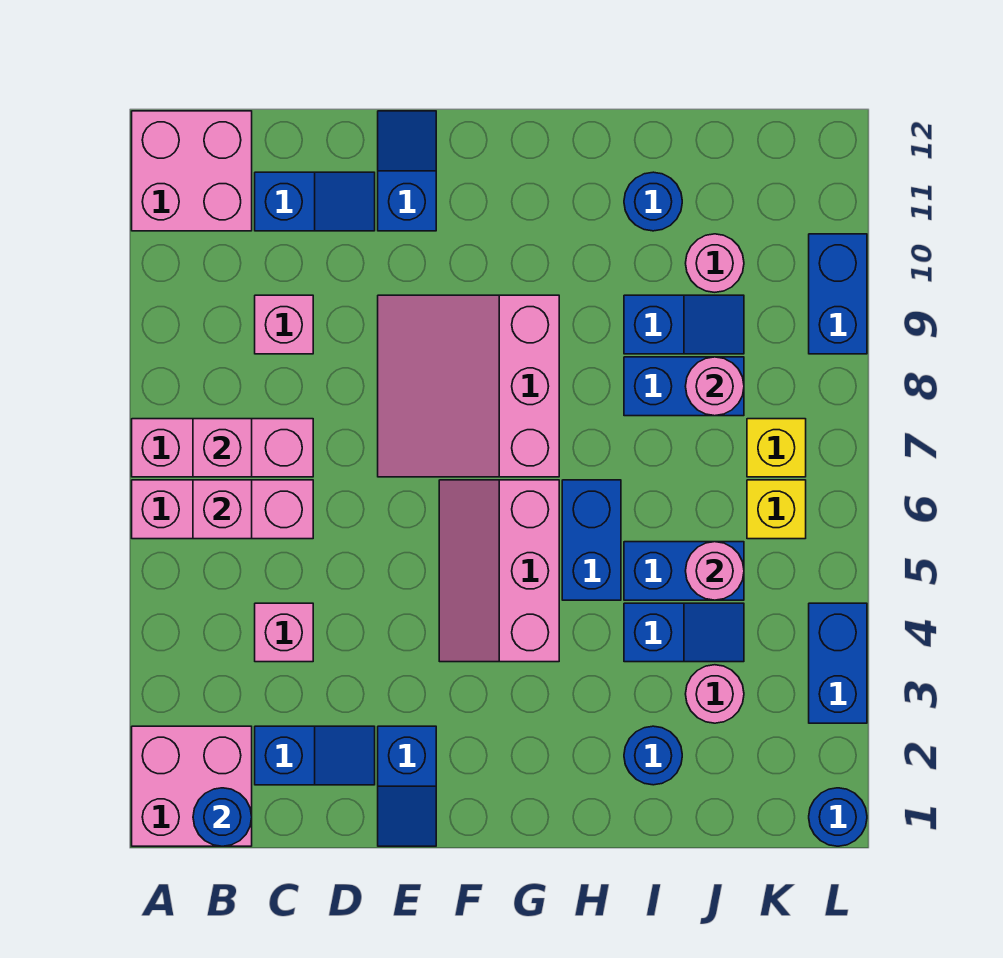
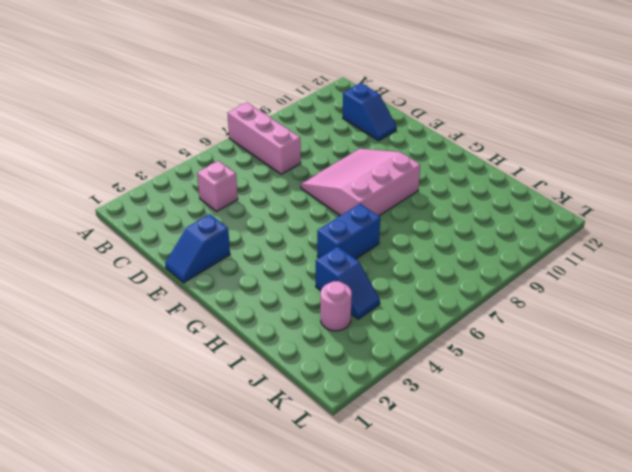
none -> pink 2x2 brick [132,726,252,846]
none -> pink 1x3 brick [132,480,313,539]
none -> pink 2x2 brick [132,111,252,231]
none -> blue 1x2 slope [255,726,375,785]

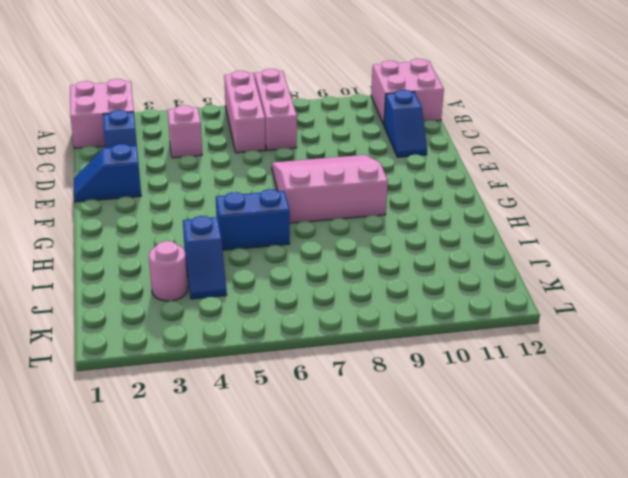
none -> pink 1x1 brick [255,295,313,354]
none -> blue 1x2 slope [378,111,436,231]
none -> pink 2x3 slope [439,480,559,662]
none -> blue 1x1 round brick [624,726,682,785]

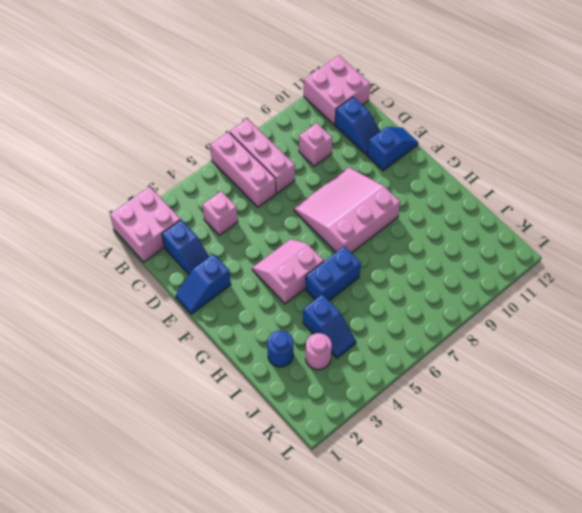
pink 2x2 slope [252,239,324,304] -> pink 2x3 slope [439,480,559,662]
none -> blue 1x2 brick [624,542,744,600]
none -> blue 1x2 brick [624,357,744,416]
none -> blue 1x2 slope [624,295,744,354]
none -> blue 1x1 round brick [624,172,682,231]

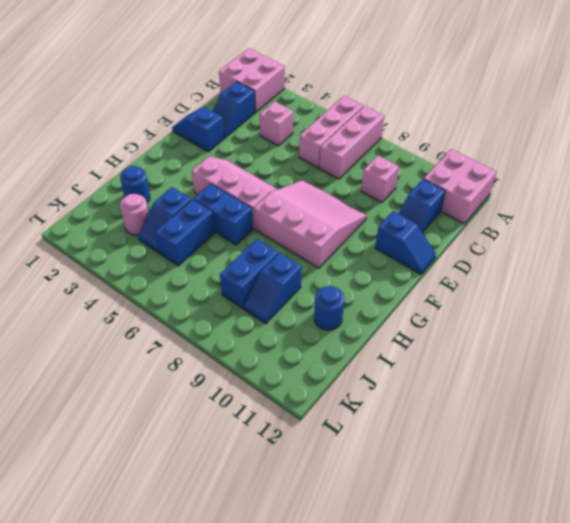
none -> pink 1x1 round brick [686,234,744,292]
none -> yellow 1x1 brick [747,480,806,539]
none -> yellow 1x1 brick [747,419,806,477]
none -> blue 1x1 round brick [809,788,867,846]

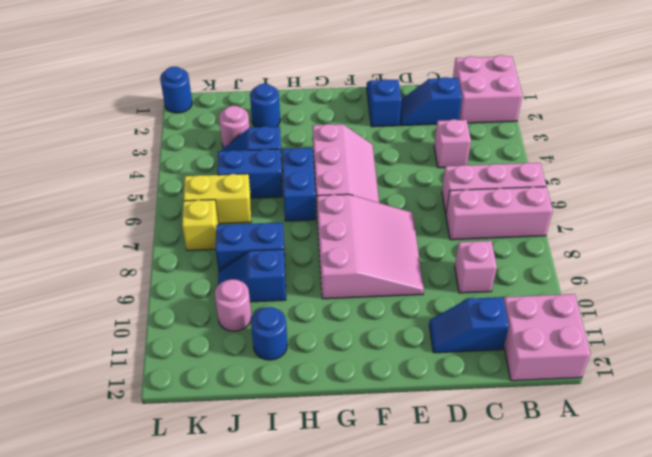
yellow 1x2 brick [183,174,251,224] -> yellow 1x1 brick [747,480,806,539]
none -> blue 1x2 slope [378,111,436,231]
none -> blue 1x2 brick [809,603,867,723]
none -> blue 1x2 brick [809,234,867,354]
none -> blue 1x1 round brick [193,788,252,846]

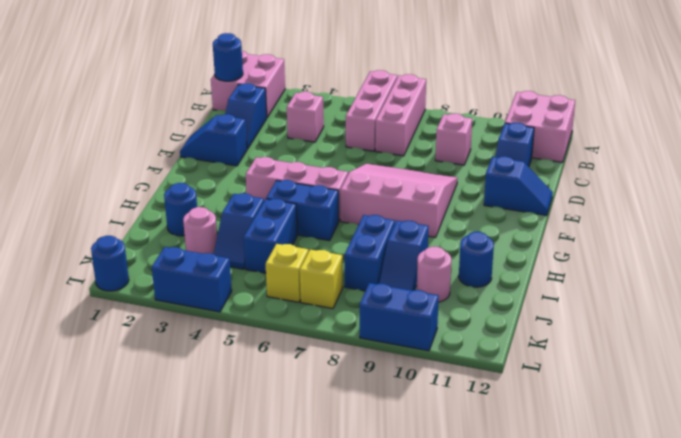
none -> pink 1x1 brick [193,480,252,539]
none -> pink 1x1 brick [193,419,252,477]
none -> pink 1x1 round brick [686,542,744,600]
none -> pink 1x1 round brick [685,357,744,416]

